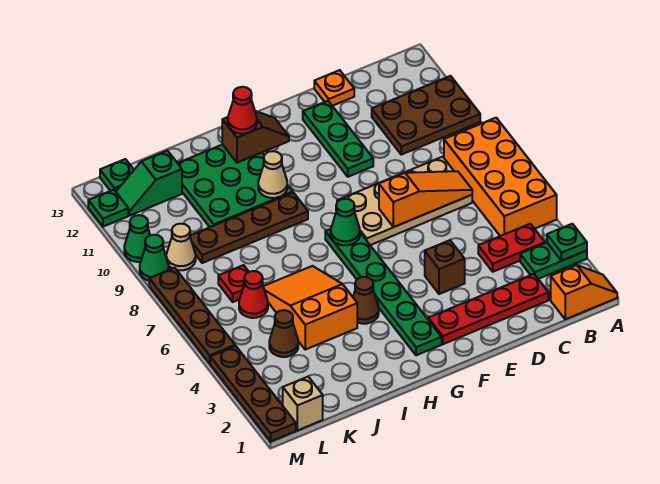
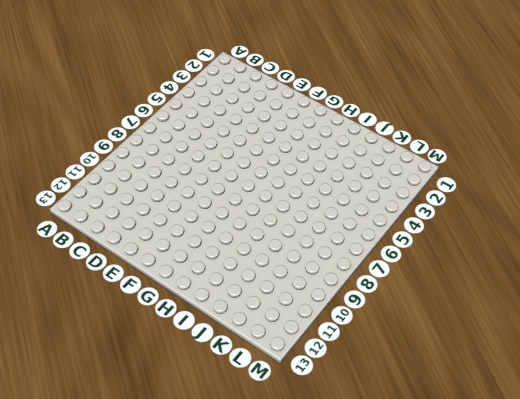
none -> orange 1x2 slope [551,265,617,319]
none -> green 1x2 plate [520,243,587,279]
none -> orange 2x4 brick [444,118,557,236]
none -> brown 2x3 plate [372,76,480,155]

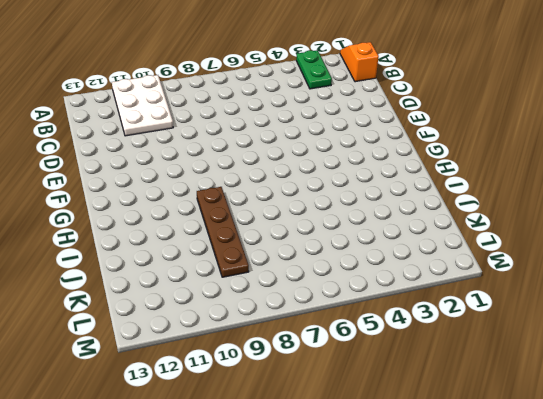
white 2x3 plate [112,75,173,136] -> brown 2x3 plate [372,76,480,155]
none -> orange 2x4 brick [444,118,557,236]
none -> red 1x2 plate [478,224,545,272]
none -> red 1x4 plate [428,274,549,344]
none -> tan 2x4 plate [337,157,472,245]

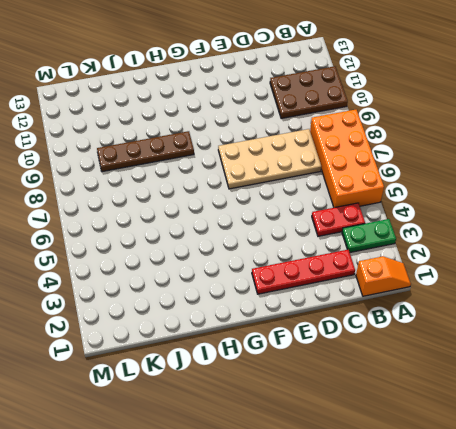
none -> orange 1x1 plate [314,70,354,106]
none -> brown 1x1 brick [425,240,465,294]
none -> green 1x3 plate [303,101,373,177]
none -> green 1x6 plate [325,229,442,355]

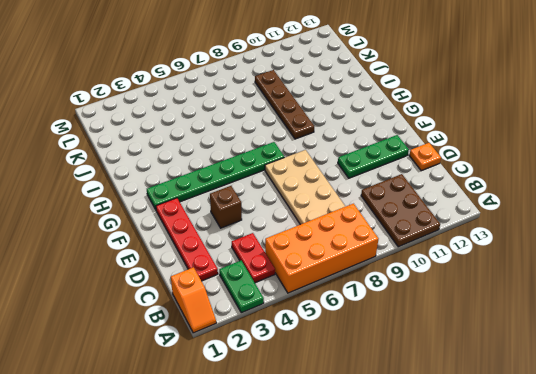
none -> brown 1x1 cone [353,277,379,324]
none -> green 3x3 plate [178,145,293,227]
none -> orange 2x3 slope [263,266,357,350]
none -> brown 1x1 cone [269,310,298,357]

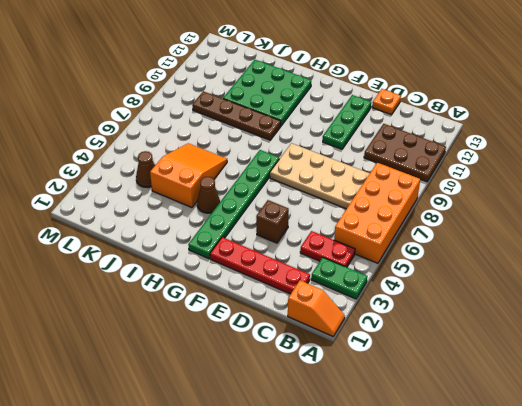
none -> red 1x1 cone [239,271,268,318]
none -> red 1x1 plate [218,265,249,302]
none -> green 1x2 slope [116,151,182,215]
none -> tan 1x1 brick [283,377,323,430]

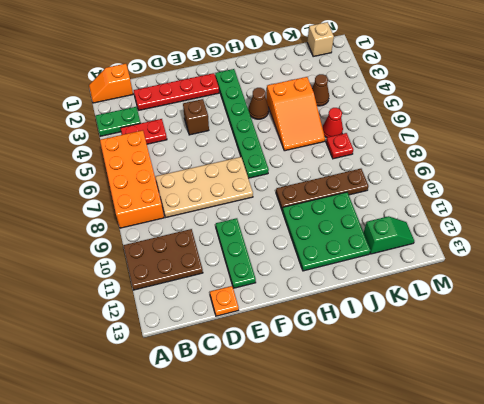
none -> tan 1x1 cone [166,224,196,270]
none -> green 1x1 plate [100,159,134,192]
none -> brown 1x4 plate [210,346,296,441]
none -> brown 1x4 plate [149,268,235,363]

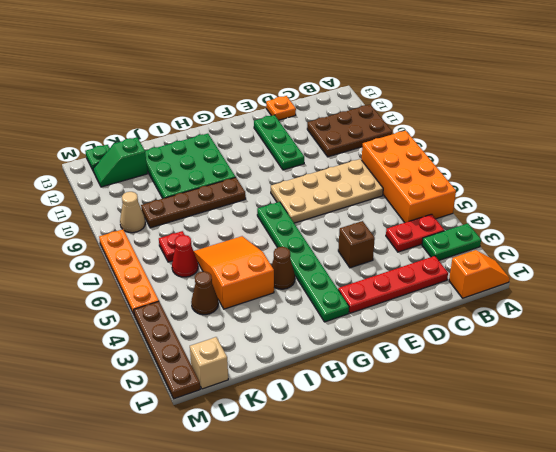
orange 1x4 plate [99,229,159,314] -> brown 1x4 plate [149,268,235,363]
none -> green 1x1 cone [140,235,169,281]
none -> green 1x1 cone [124,215,150,262]
none -> green 1x1 plate [88,190,128,227]
none -> green 1x1 plate [547,224,587,261]

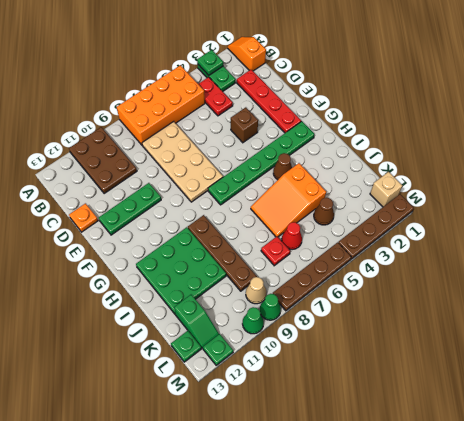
none -> orange 1x3 slope [379,171,472,227]
none -> green 1x1 cone [331,199,360,245]
none -> brown 1x2 slope [222,111,289,163]
none -> tan 1x1 cone [258,151,287,198]

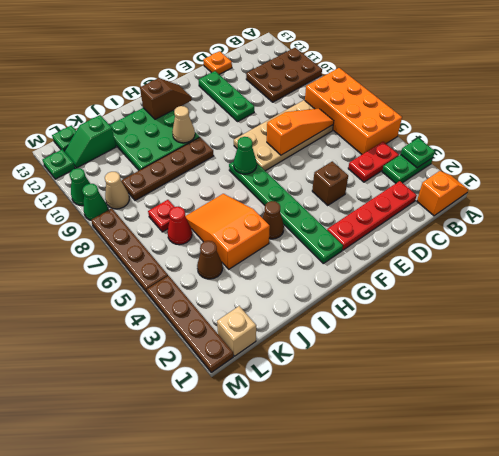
none -> red 1x1 cone [228,87,257,134]

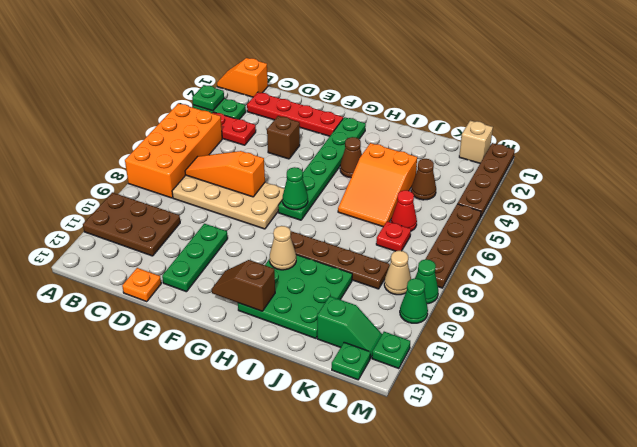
none -> red 1x1 cone [228,87,257,134]

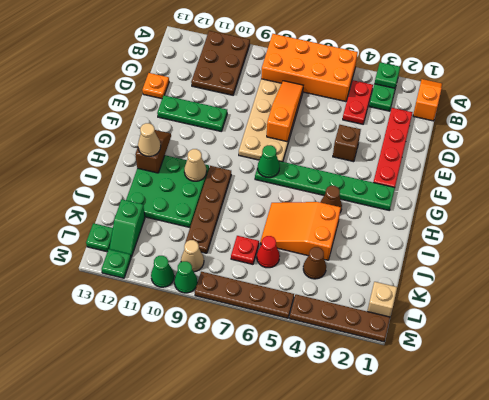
tan 1x1 cone [138,123,161,157] -> red 1x1 cone [228,87,257,134]

